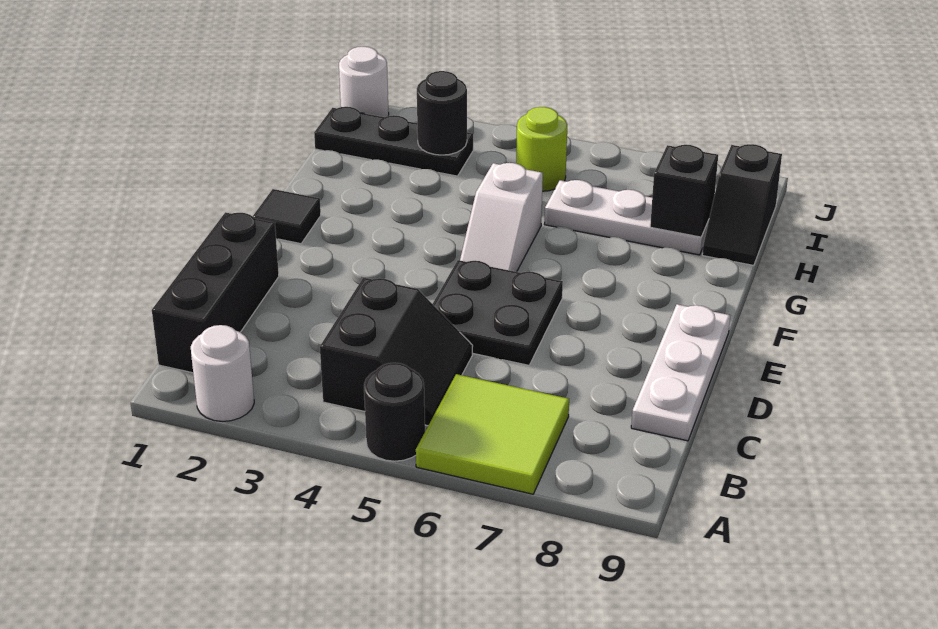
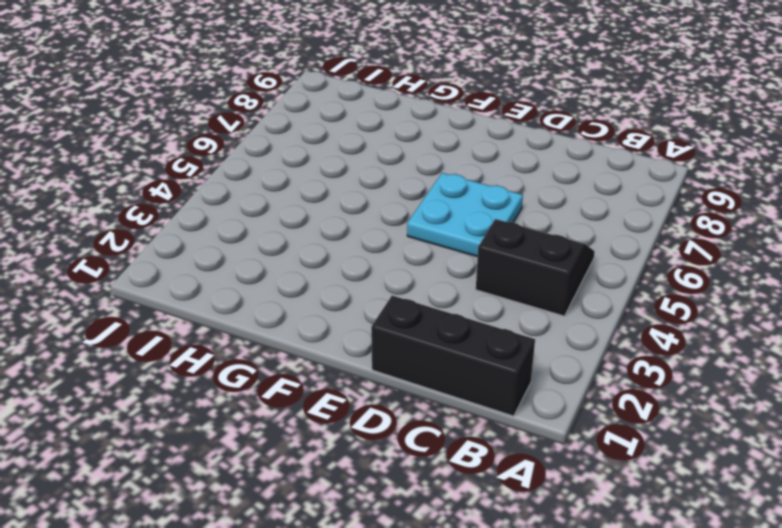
cyan 2x2 plate [407,173,523,257] -> black 2x2 plate [433,260,563,365]
none -> white 1x1 round brick [191,325,254,421]
none -> black 1x1 round brick [364,363,425,461]
none -> lime 2x2 tile [416,374,569,494]

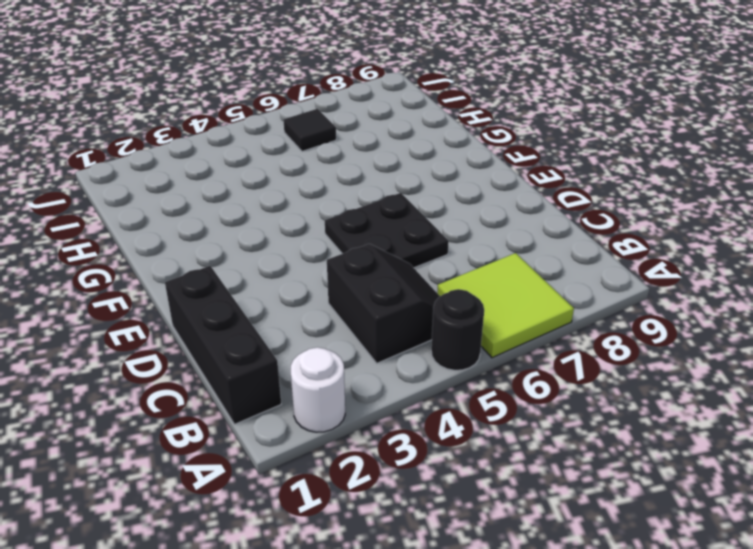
black 1x1 tile [283,109,336,151] -> black 1x1 tile moved to [253,189,321,244]
none -> white 1x3 plate [631,304,730,441]
none -> white 1x2 slope [460,163,543,272]
none -> white 1x3 plate [544,180,709,255]

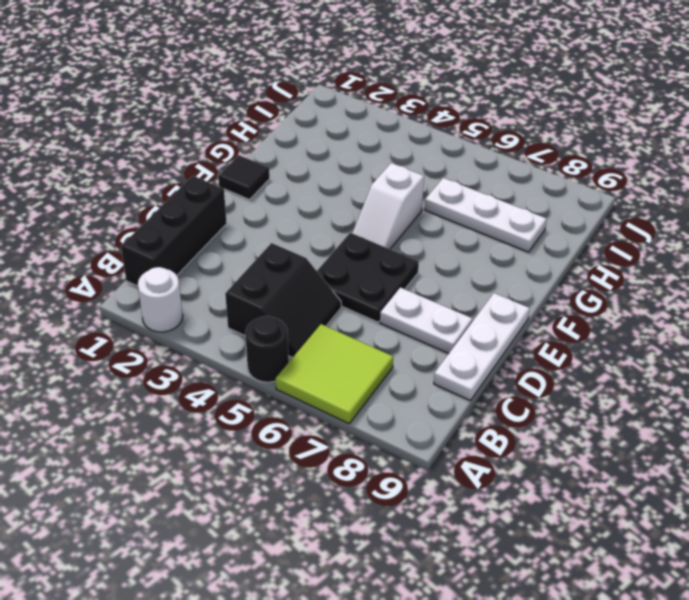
white 1x2 plate [380,288,472,354] -> none
none -> black 1x2 slope [702,144,782,266]
none -> black 1x3 plate [314,107,473,176]
none -> lime 1x1 round brick [516,107,567,191]

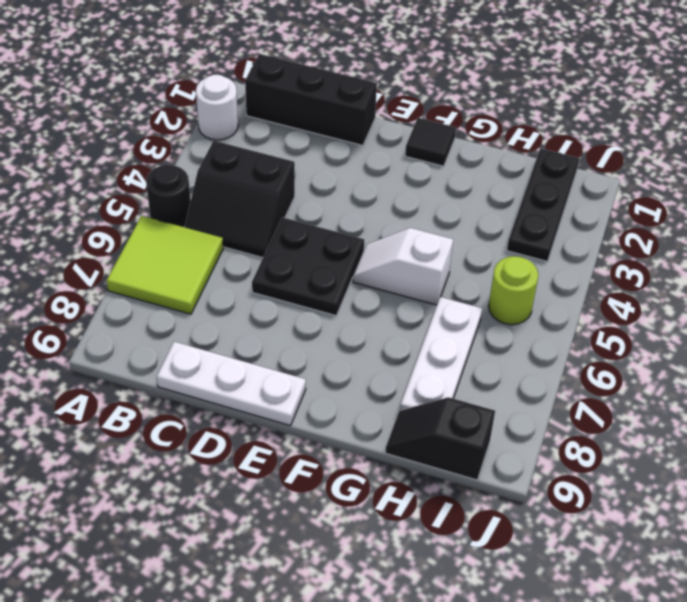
none -> white 1x1 round brick [339,47,389,117]
none -> black 1x1 brick [650,145,718,237]
none -> black 1x1 round brick [417,71,467,155]

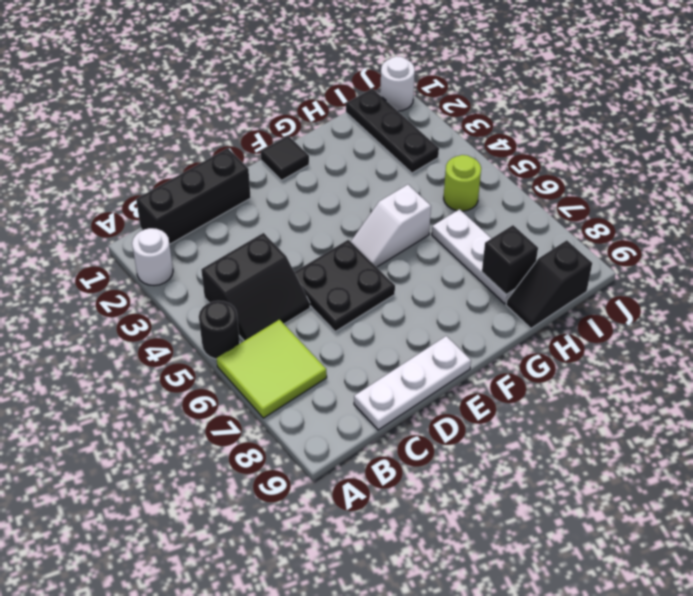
none -> black 1x1 round brick [417,71,467,155]

